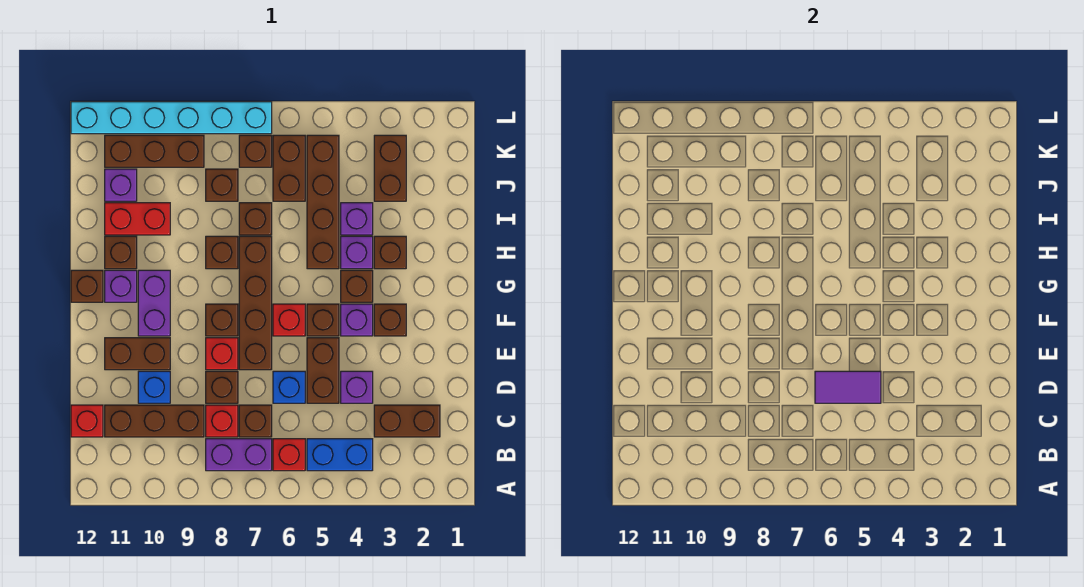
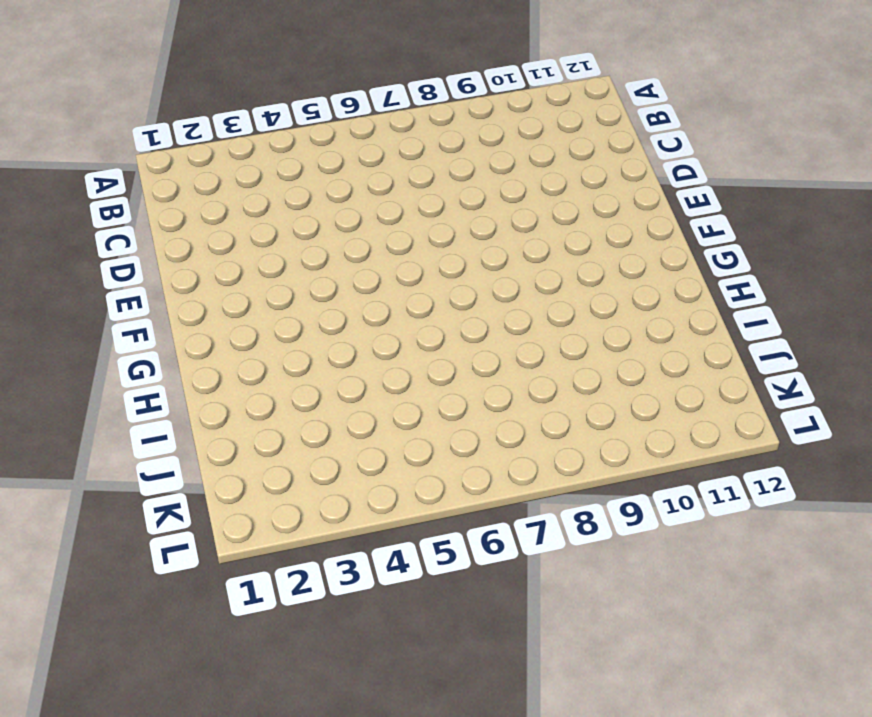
none -> blue 1x2 brick [307,439,373,471]
none -> red 1x1 brick [273,439,305,471]
none -> purple 1x2 brick [206,439,272,471]
none -> brown 1x2 brick [374,405,440,437]

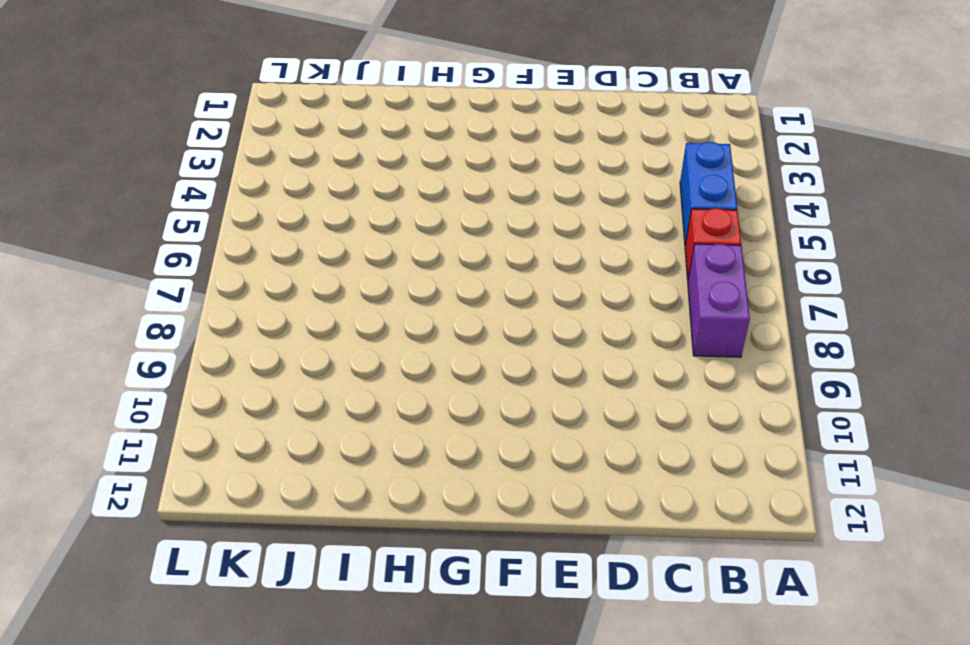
none -> brown 1x2 brick [374,405,440,437]
none -> brown 1x1 brick [239,405,272,437]
none -> red 1x1 brick [206,405,238,437]
none -> brown 1x3 brick [105,405,204,437]

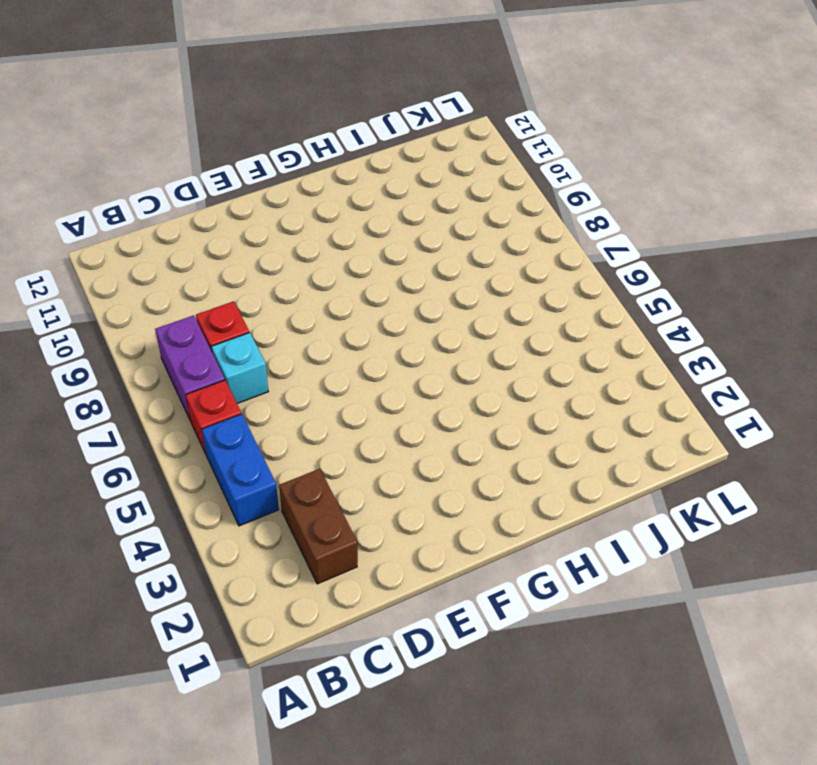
cyan 1x1 brick [212,333,268,403] -> brown 1x1 brick [239,405,272,437]
none -> brown 1x3 brick [105,405,204,437]
none -> red 1x1 brick [71,405,103,437]
none -> purple 1x1 brick [341,371,373,403]
none -> brown 1x2 brick [307,338,339,403]

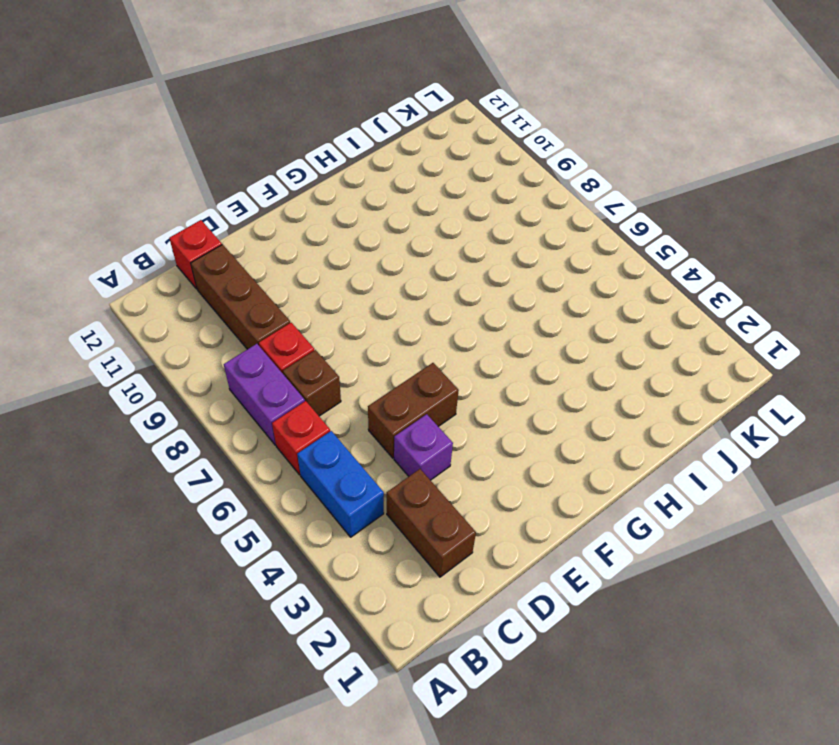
none -> blue 1x1 brick [273,371,305,403]
none -> brown 1x1 brick [206,371,238,403]
none -> blue 1x1 brick [138,371,170,403]
none -> brown 1x4 brick [239,236,272,370]

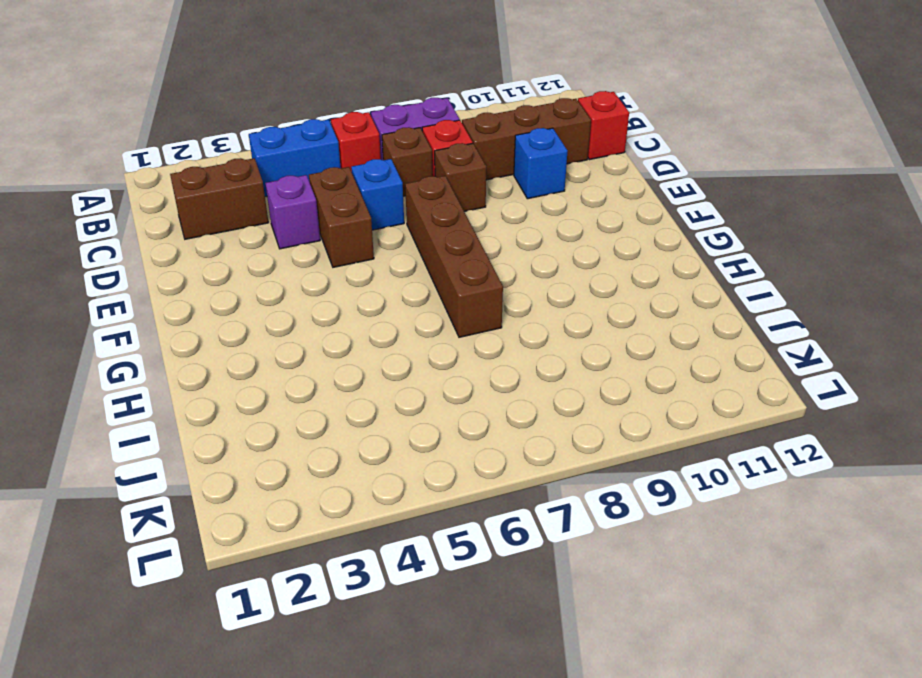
none -> red 1x1 brick [206,338,238,370]
none -> brown 1x2 brick [105,338,170,370]
none -> brown 1x1 brick [374,304,406,336]
none -> purple 1x1 brick [341,304,373,336]

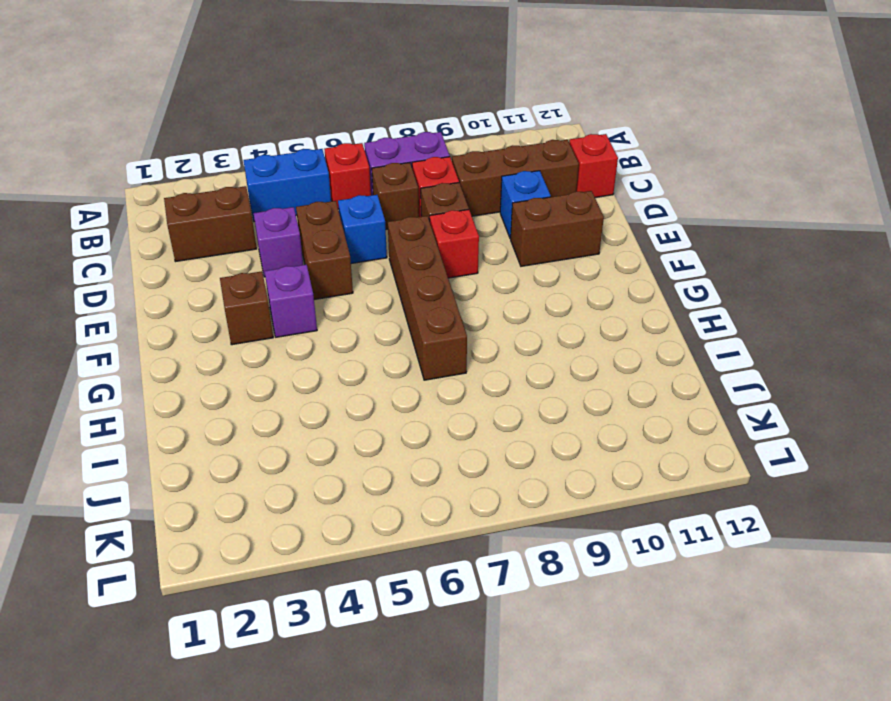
none -> brown 1x1 brick [307,304,339,336]
none -> red 1x1 brick [273,304,305,336]
none -> brown 1x1 brick [206,304,238,336]
none -> purple 1x2 brick [138,270,170,336]

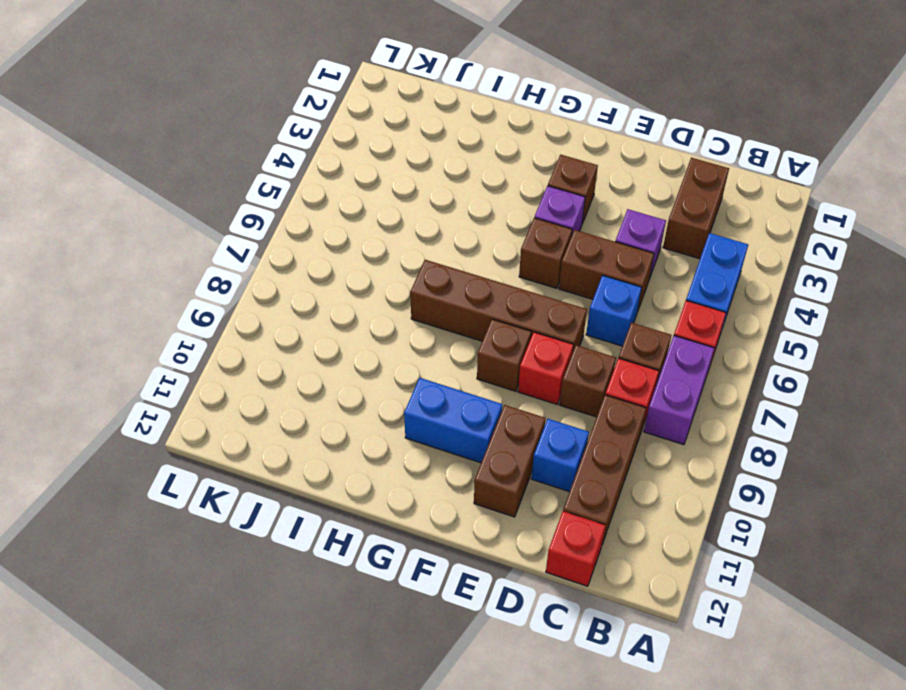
blue 1x2 brick [404,378,502,463] -> purple 1x2 brick [138,270,170,336]
none -> red 1x1 brick [273,304,305,336]
none -> brown 1x1 brick [341,270,373,302]
none -> purple 1x1 brick [105,270,137,302]
none -> brown 1x1 brick [71,270,103,302]

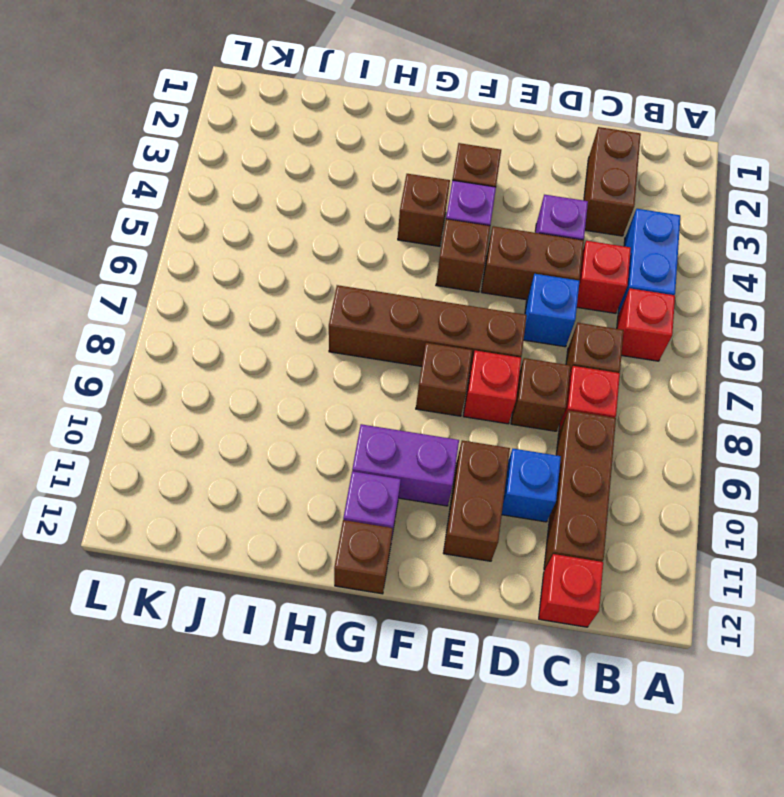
red 1x1 brick [577,241,631,313] -> red 1x1 brick moved to [273,304,305,336]
none -> purple 1x2 brick [206,439,272,471]
none -> brown 1x1 brick [374,236,406,269]
none -> purple 1x1 brick [341,236,373,269]
none -> brown 1x4 brick [307,135,339,269]

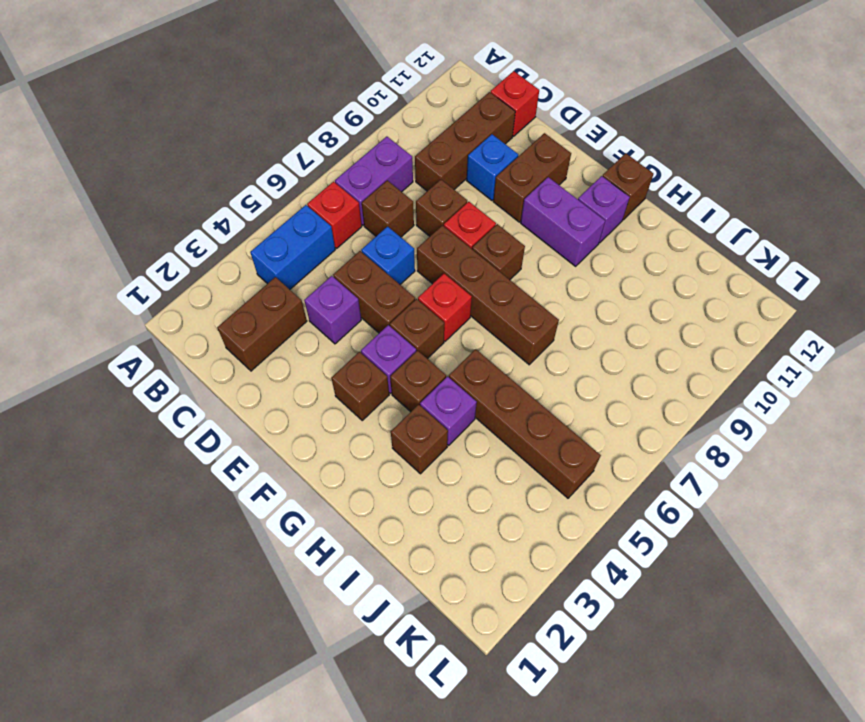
none -> red 1x1 brick [206,405,238,437]
none -> brown 1x1 brick [206,236,238,269]
none -> brown 1x1 brick [105,236,137,269]
none -> purple 1x1 brick [341,203,373,235]

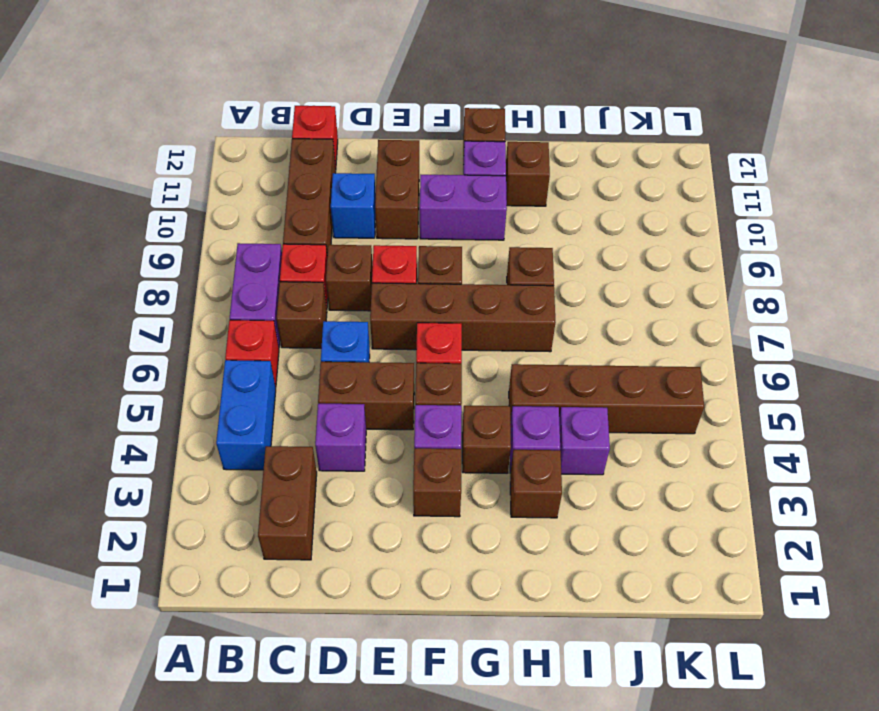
none -> brown 1x1 brick [239,203,272,235]
none -> red 1x2 brick [105,203,170,235]
none -> brown 1x2 brick [374,135,406,201]
none -> brown 1x2 brick [273,135,305,201]

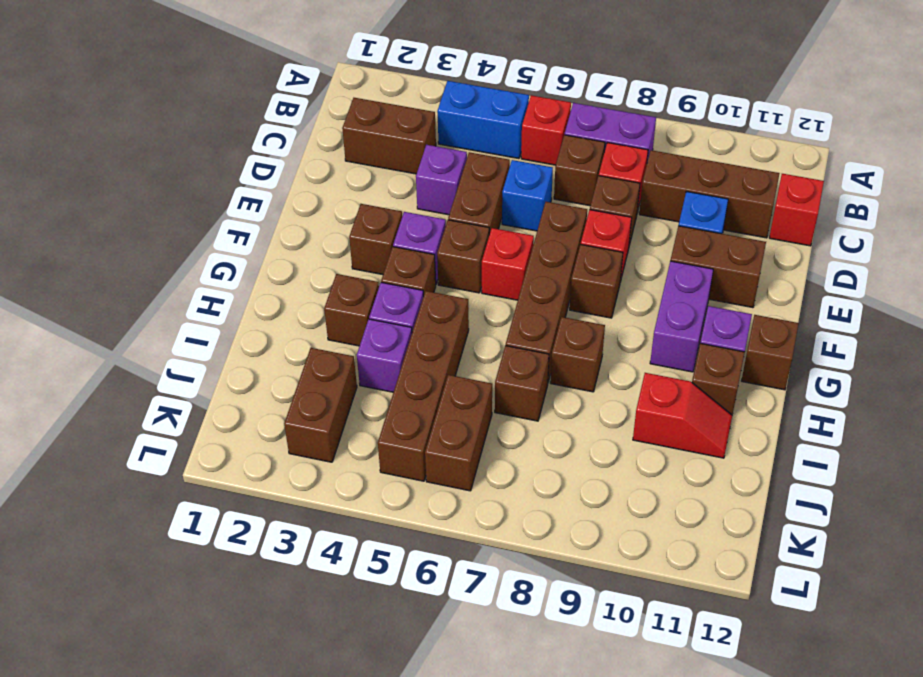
red 1x2 slope [633,373,732,458] -> red 1x2 brick [105,203,170,235]
none -> brown 1x1 brick [206,169,238,201]
none -> purple 1x1 brick [105,169,137,201]
none -> brown 1x1 brick [239,135,272,167]
none -> brown 1x3 brick [105,135,204,167]

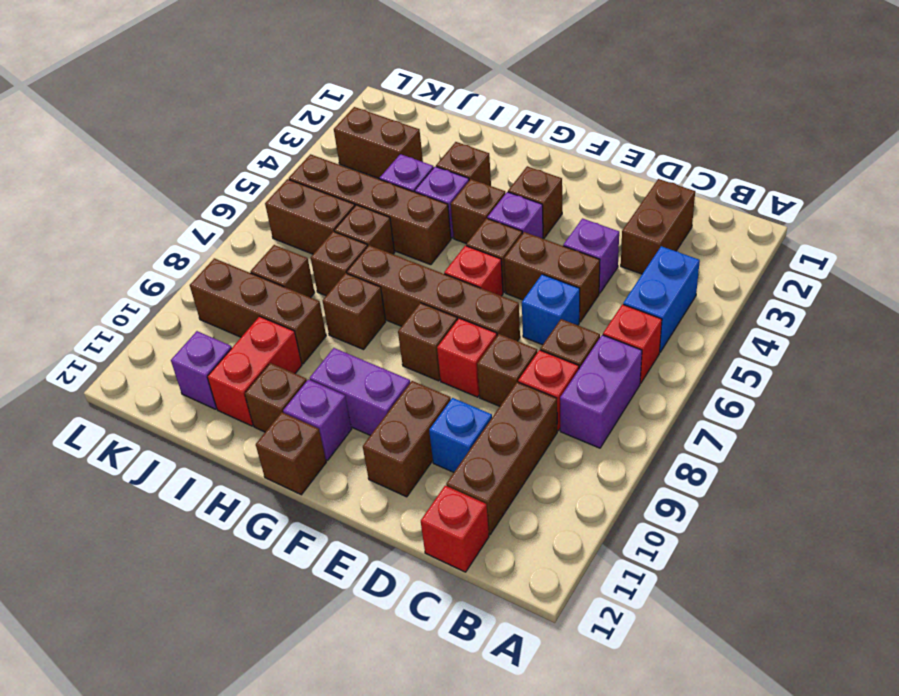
brown 1x1 brick [334,205,395,254] -> brown 1x1 brick moved to [239,135,272,167]
brown 1x3 brick [190,258,326,364] -> brown 1x3 brick turned to [105,135,204,167]
none -> cyan 1x6 brick [71,102,272,134]
none -> purple 1x2 tile [815,371,881,403]

